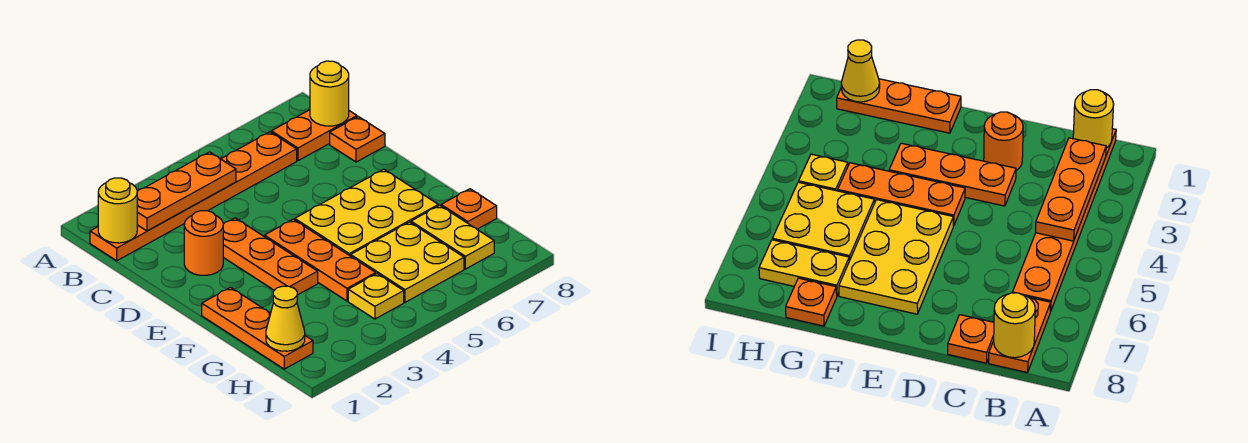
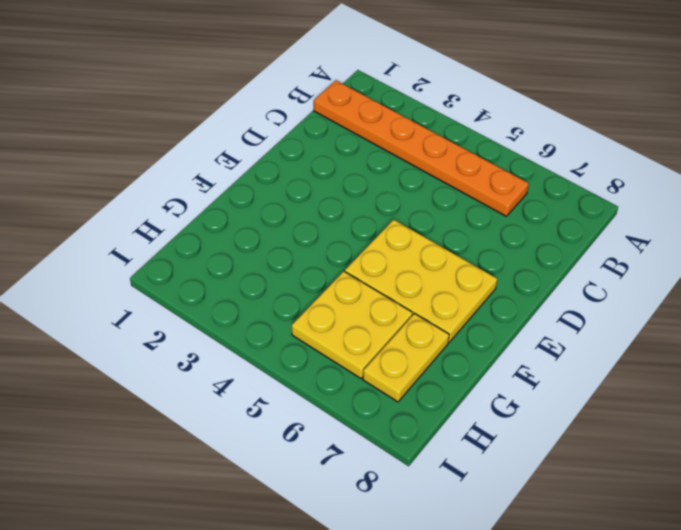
none -> orange 1x2 plate [271,110,357,161]
none -> orange 1x1 plate [330,117,385,162]
none -> orange 1x1 round brick [184,211,223,275]

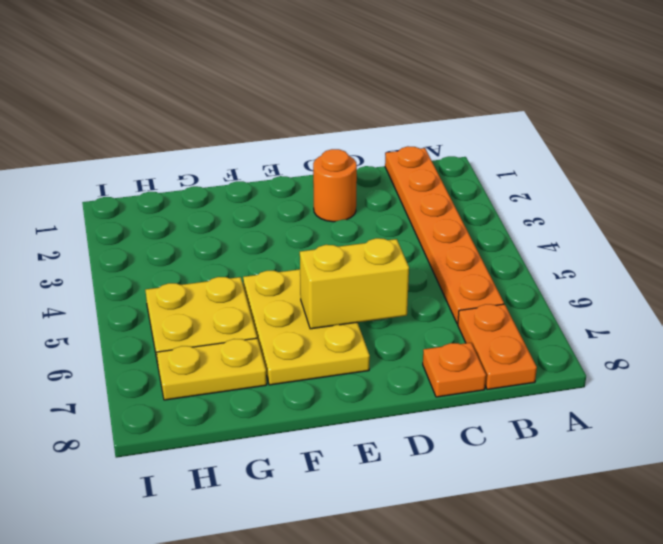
yellow 1x2 brick [300,238,409,329] -> none
none -> orange 1x3 plate [223,218,318,295]
none -> orange 1x3 plate [265,219,376,301]
none -> orange 1x3 plate [202,288,313,369]

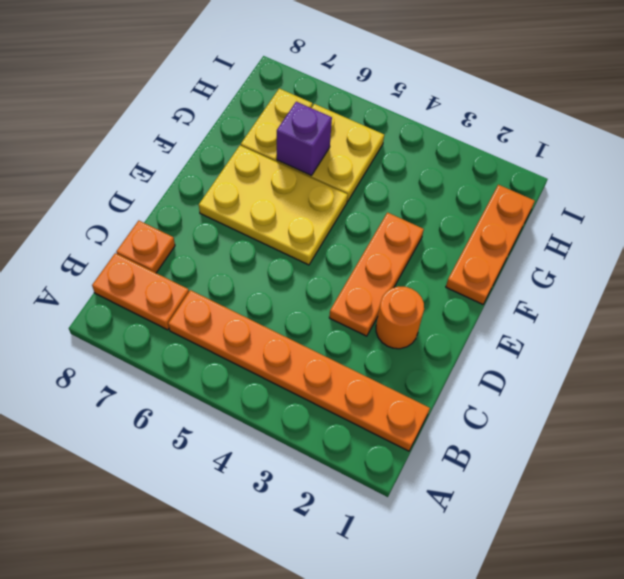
purple 1x1 brick [277,102,332,176] -> none
none -> orange 1x3 plate [265,219,376,301]
none -> orange 1x1 plate [441,189,497,229]
none -> yellow 1x1 plate [348,274,404,319]

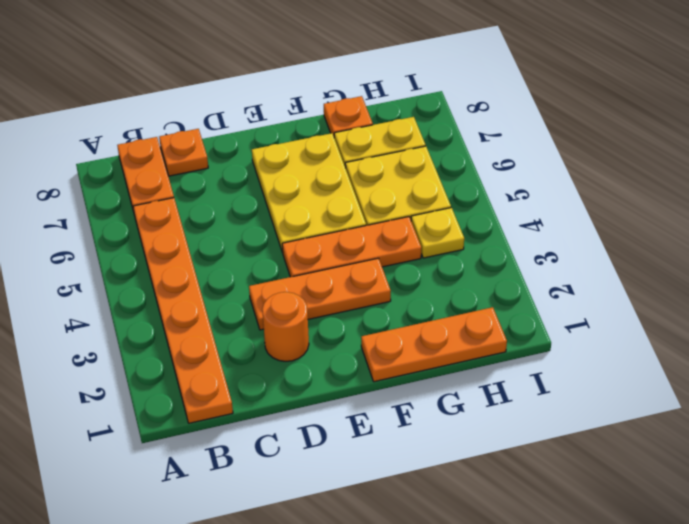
none -> yellow 1x1 round brick [98,178,137,243]
none -> orange 1x3 plate [137,152,236,231]
none -> yellow 1x1 round brick [310,61,349,126]

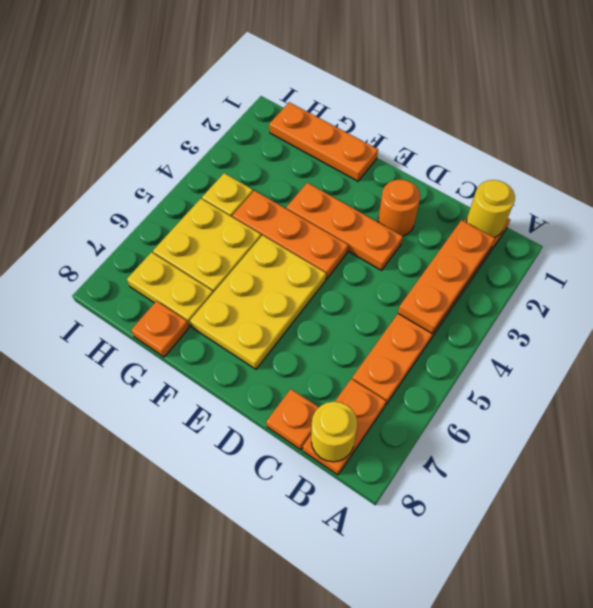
none -> yellow 1x1 cone [266,286,305,351]

